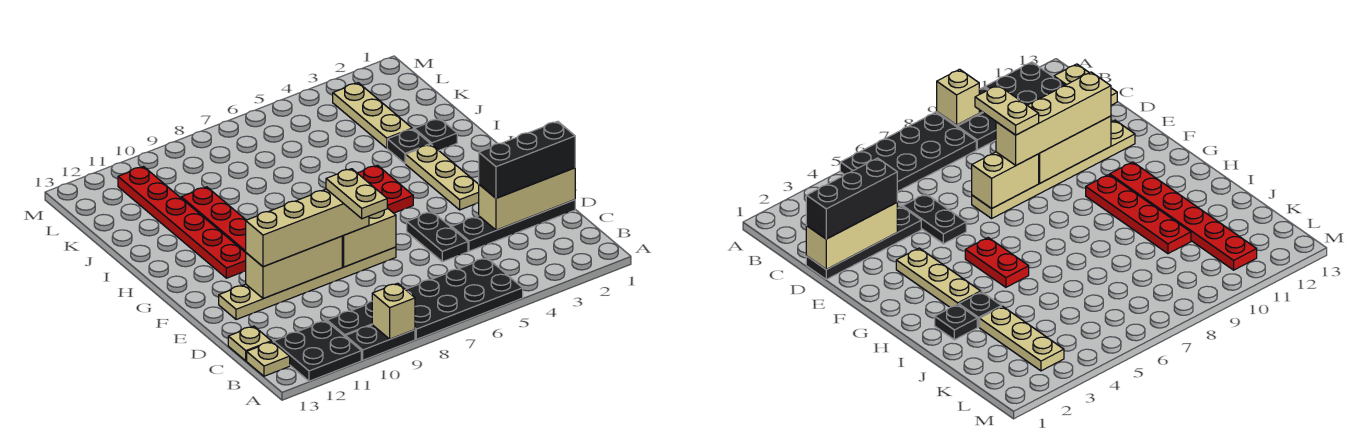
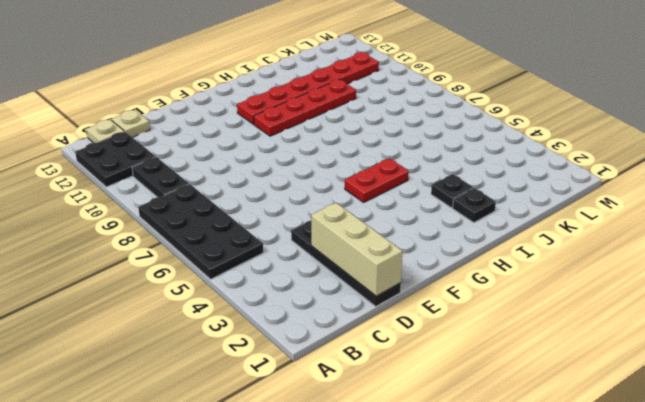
none -> black 1x2 plate [345,325,415,360]
none -> black 1x2 plate [407,212,468,262]
none -> tan 1x6 plate [219,247,396,320]

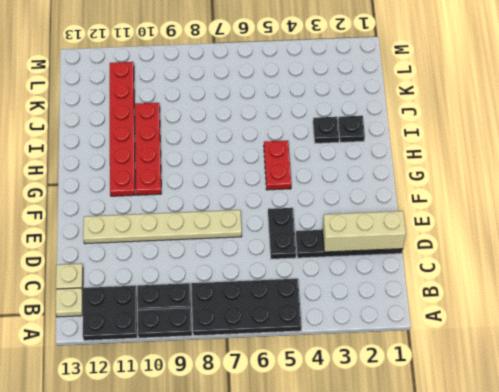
none -> tan 1x3 plate [406,144,479,210]
none -> tan 1x3 plate [333,83,412,148]
none -> tan 1x1 brick [372,283,415,339]

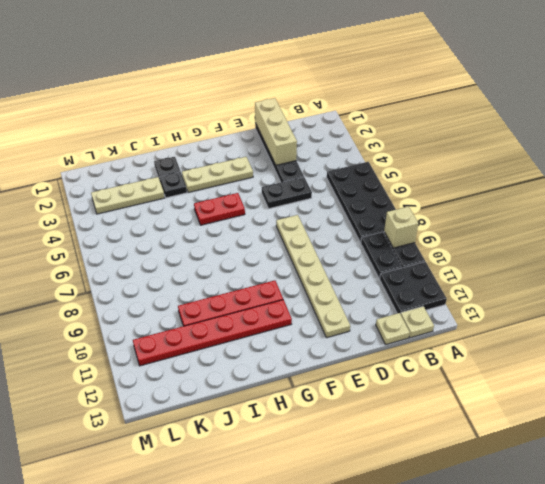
none -> tan 1x2 brick [342,208,396,267]
none -> tan 1x3 brick [246,236,342,299]
none -> black 1x3 brick [479,121,575,198]

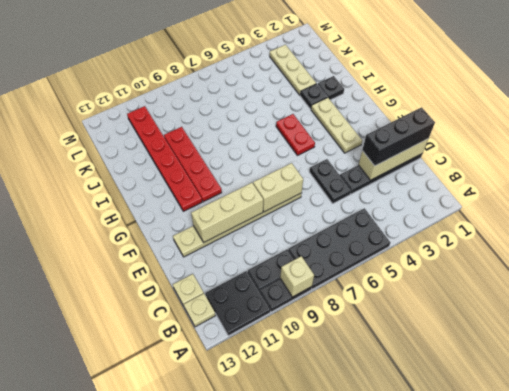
none -> tan 1x4 brick [246,189,369,267]
none -> tan 1x2 plate [326,169,388,219]

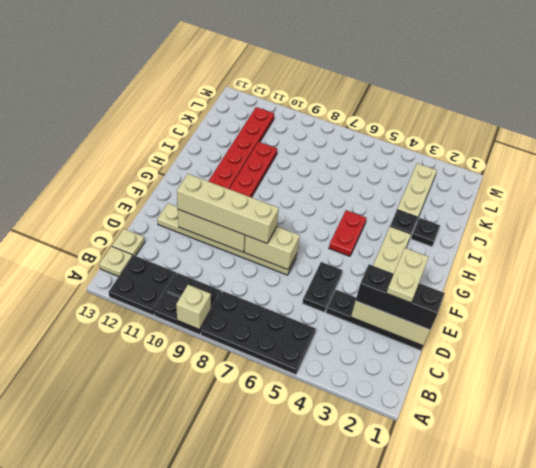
tan 1x2 plate [387,248,429,303] -> tan 1x2 plate moved to [326,169,388,219]

